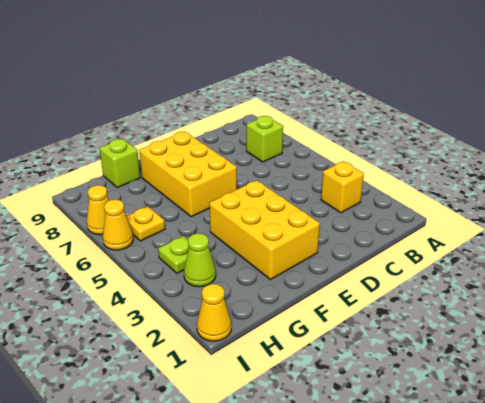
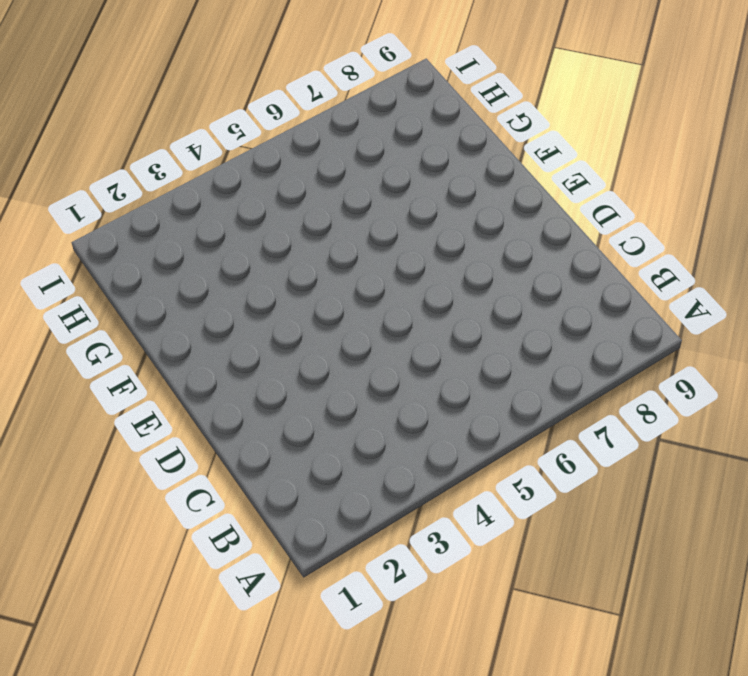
none -> yellow 1x1 brick [321,161,364,213]
none -> lime 1x1 brick [246,116,283,162]

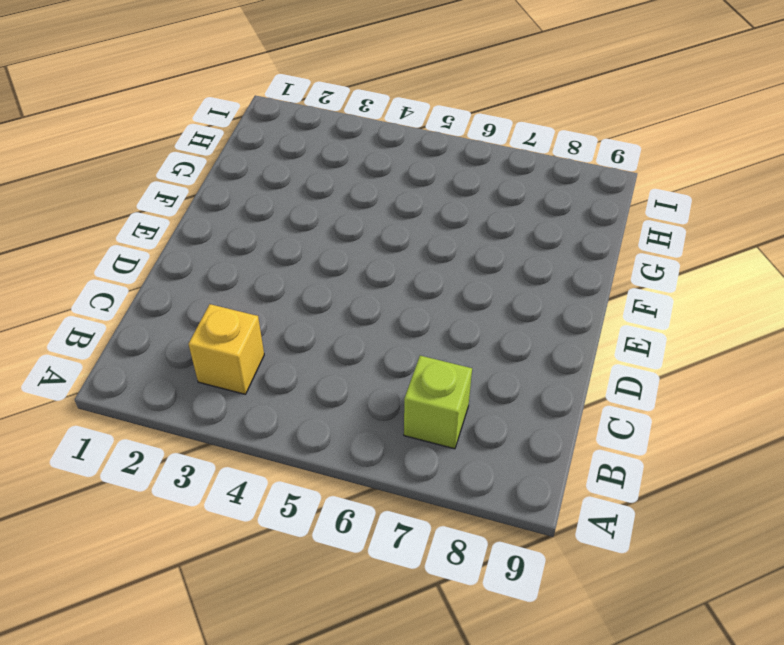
none -> yellow 2x3 brick [209,180,320,280]
none -> yellow 2x3 brick [139,132,237,217]

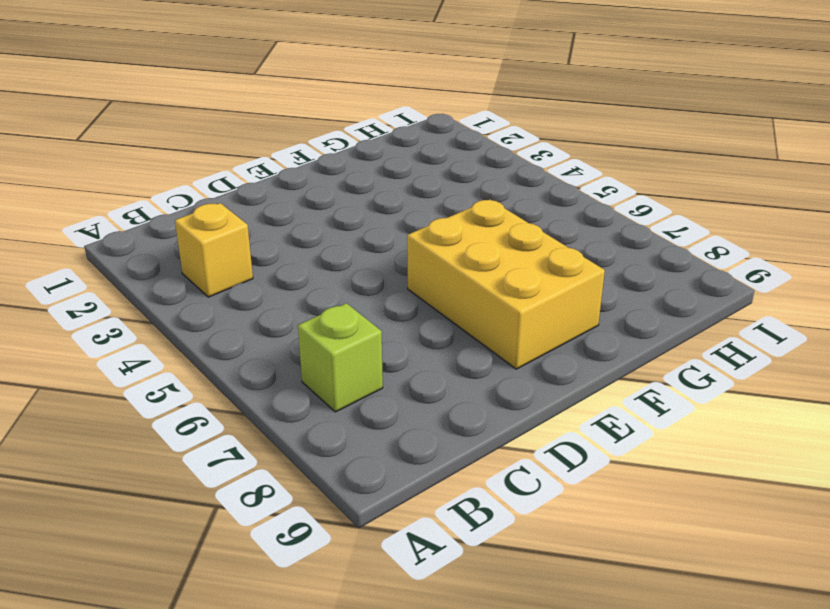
none -> yellow 2x3 brick [209,180,320,280]
none -> lime 1x1 brick [100,139,140,188]

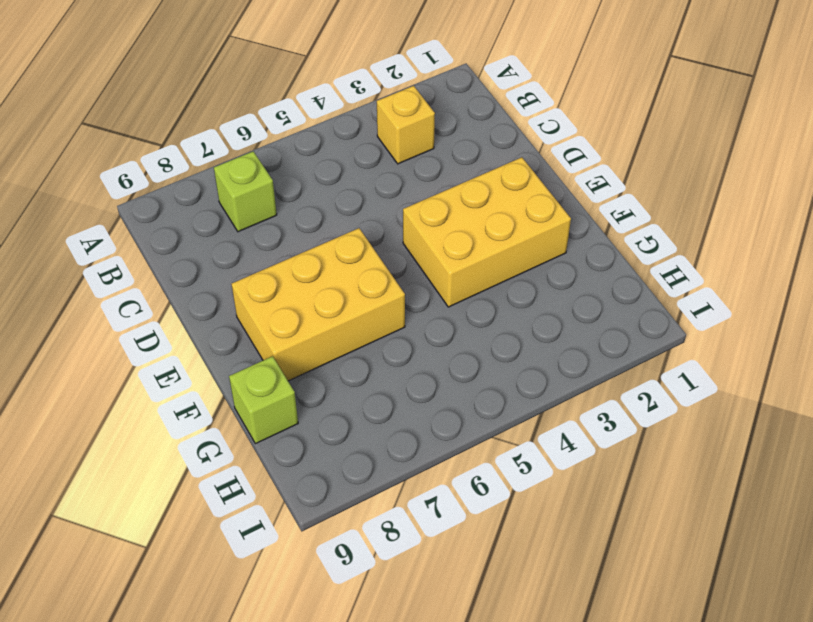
none -> lime 1x1 cone [184,233,216,287]
none -> lime 1x1 plate [158,236,189,273]

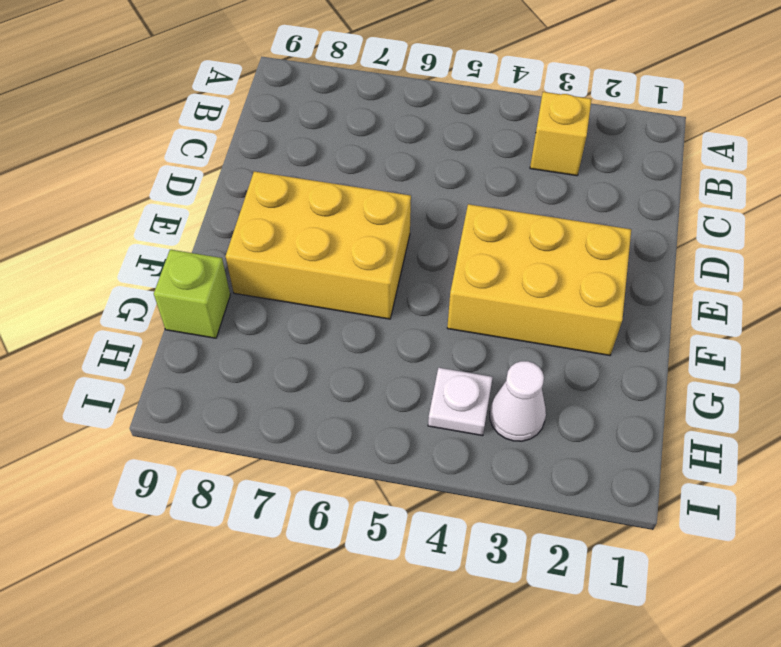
white 1x1 cone [490,361,546,441] -> lime 1x1 cone [184,233,216,287]
white 1x1 plate [428,368,493,436] -> lime 1x1 plate [158,236,189,273]
none -> lime 1x1 brick [246,116,283,162]
none -> yellow 1x1 plate [126,207,165,241]

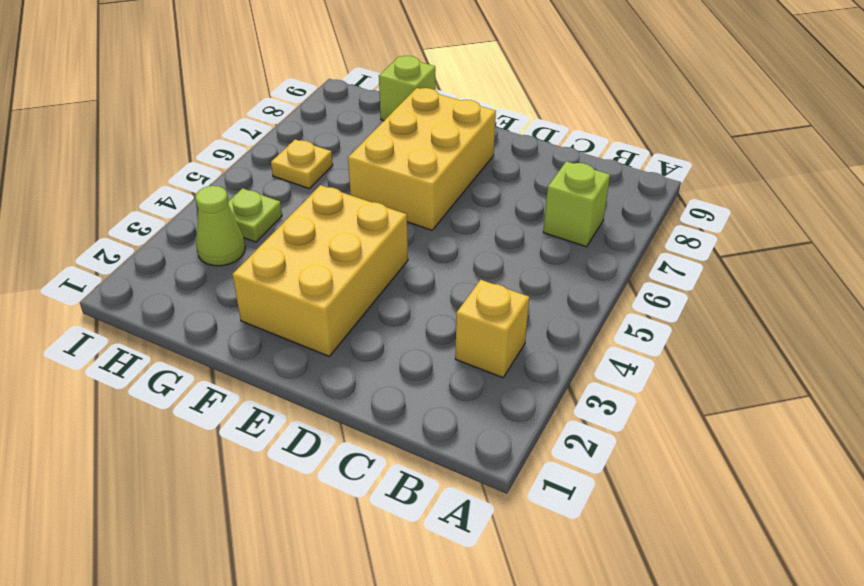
none -> yellow 1x1 cone [197,284,231,341]
none -> yellow 1x1 cone [103,200,133,250]

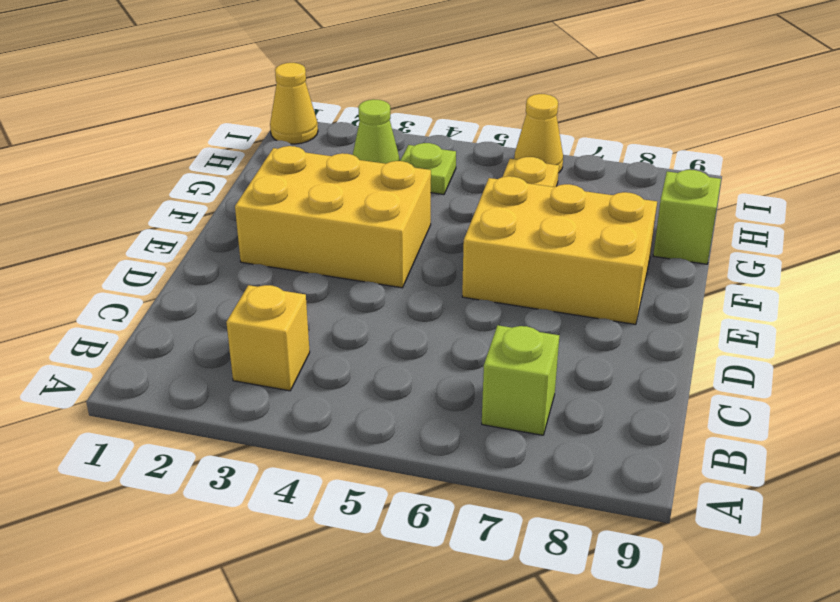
none -> yellow 1x1 cone [87,185,109,235]

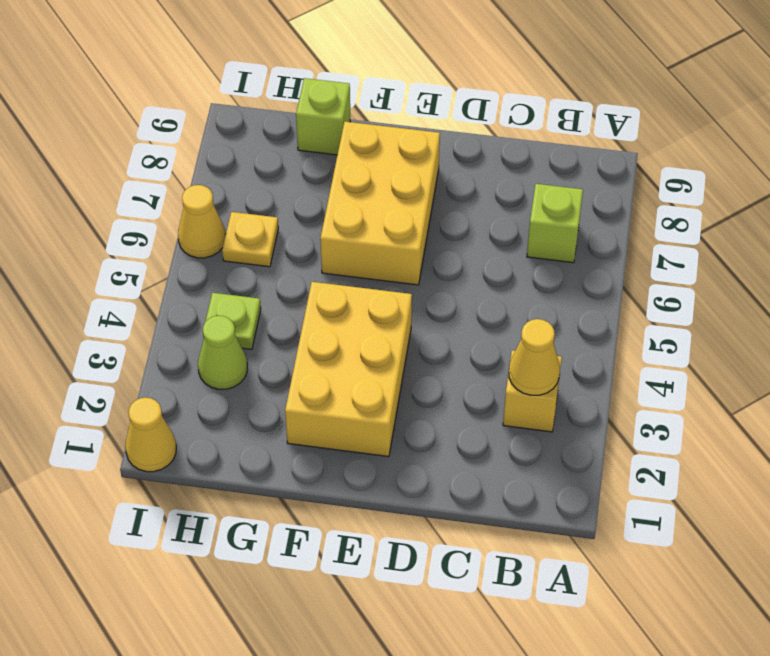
yellow 1x1 cone [509,319,560,395] -> yellow 1x1 cone moved to [87,185,109,235]

